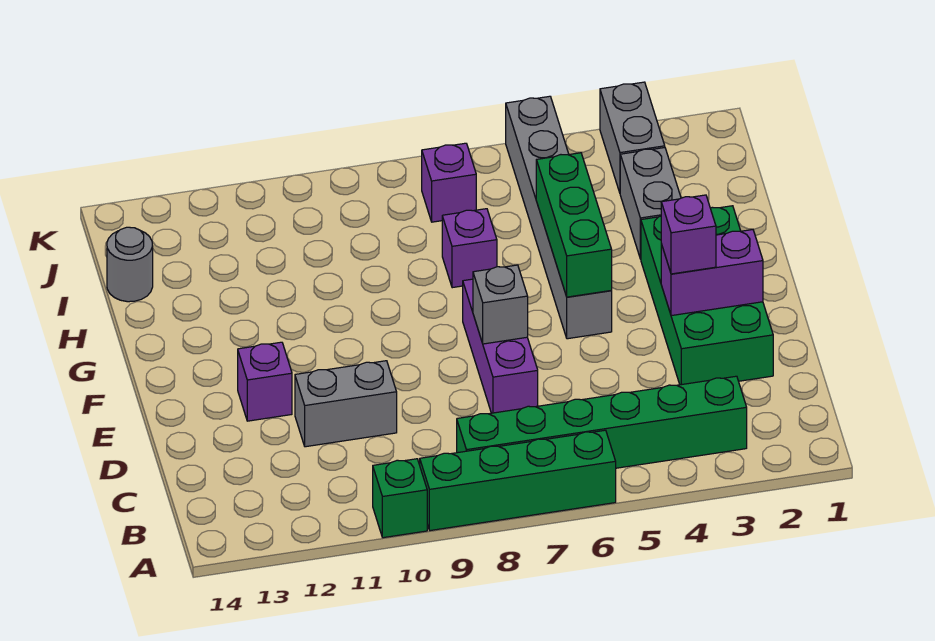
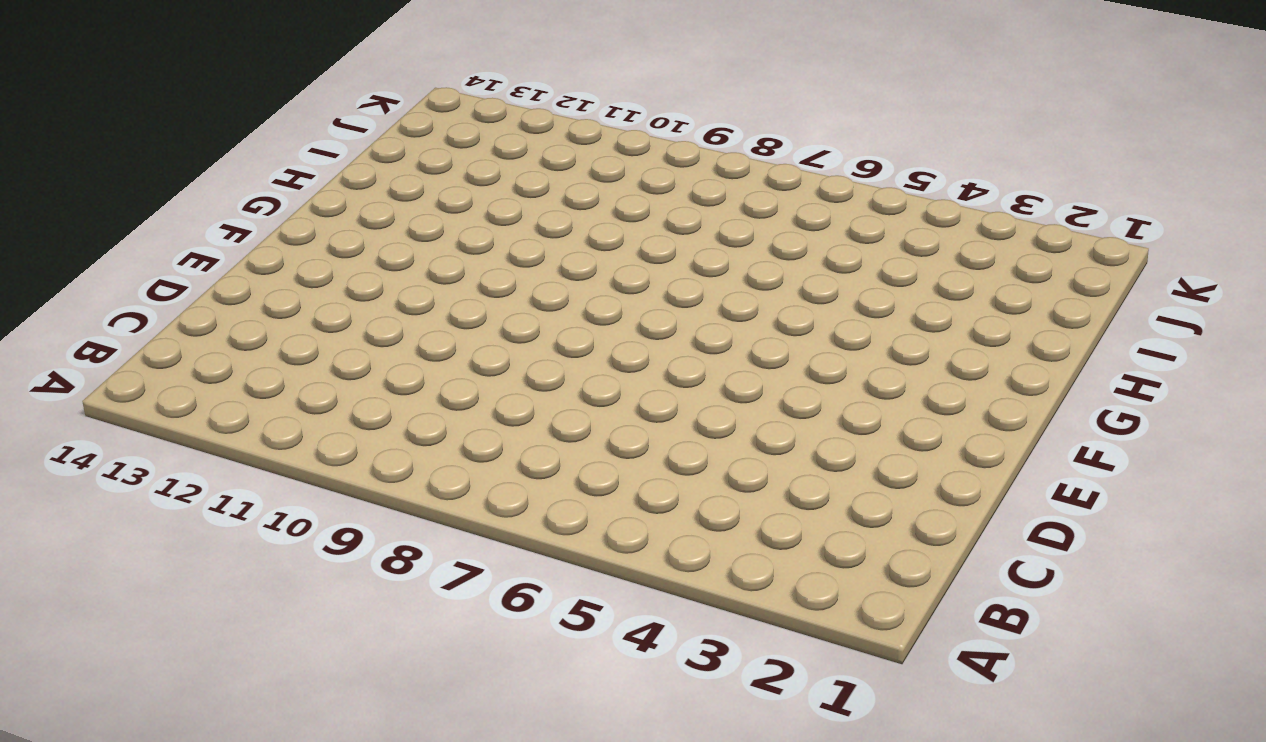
none -> green 1x4 brick [420,430,616,531]
none -> green 1x1 brick [373,459,427,538]
none -> green 1x6 brick [457,376,747,468]

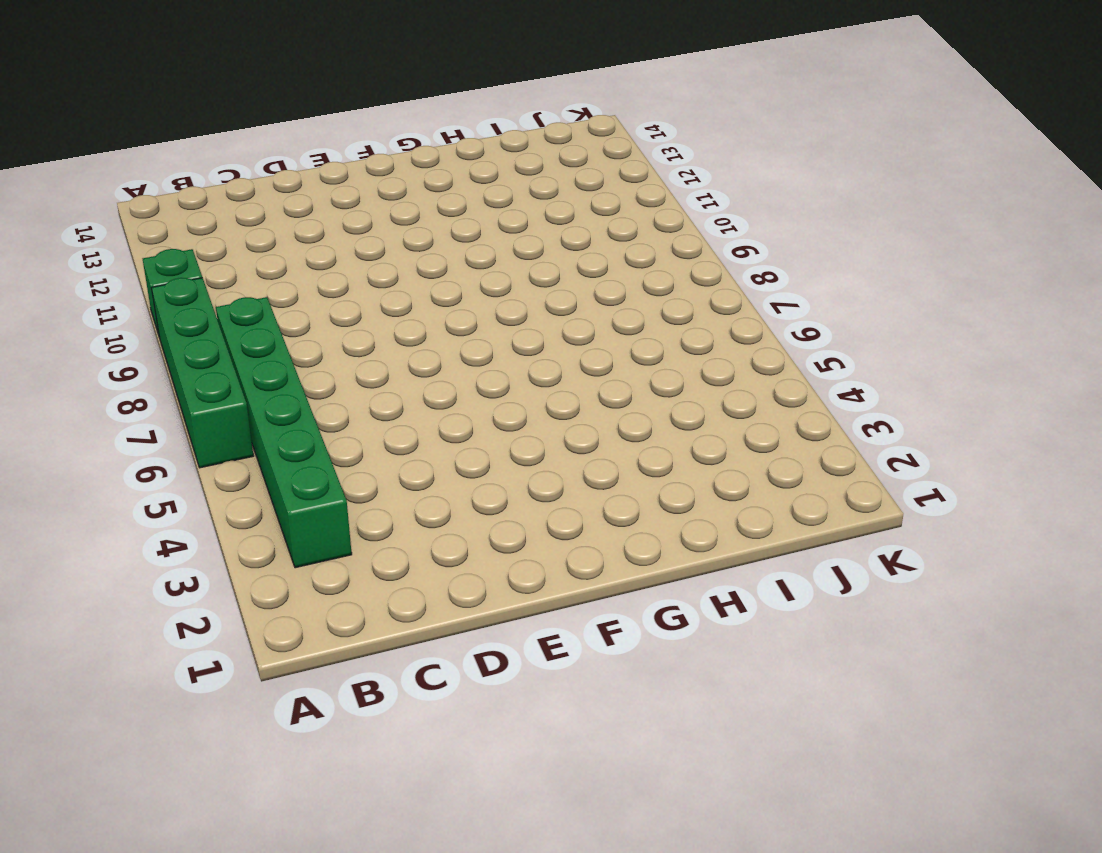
none -> green 2x4 brick [641,206,773,385]
none -> purple 1x3 brick [463,279,538,413]
none -> grey 1x2 brick [295,361,397,447]

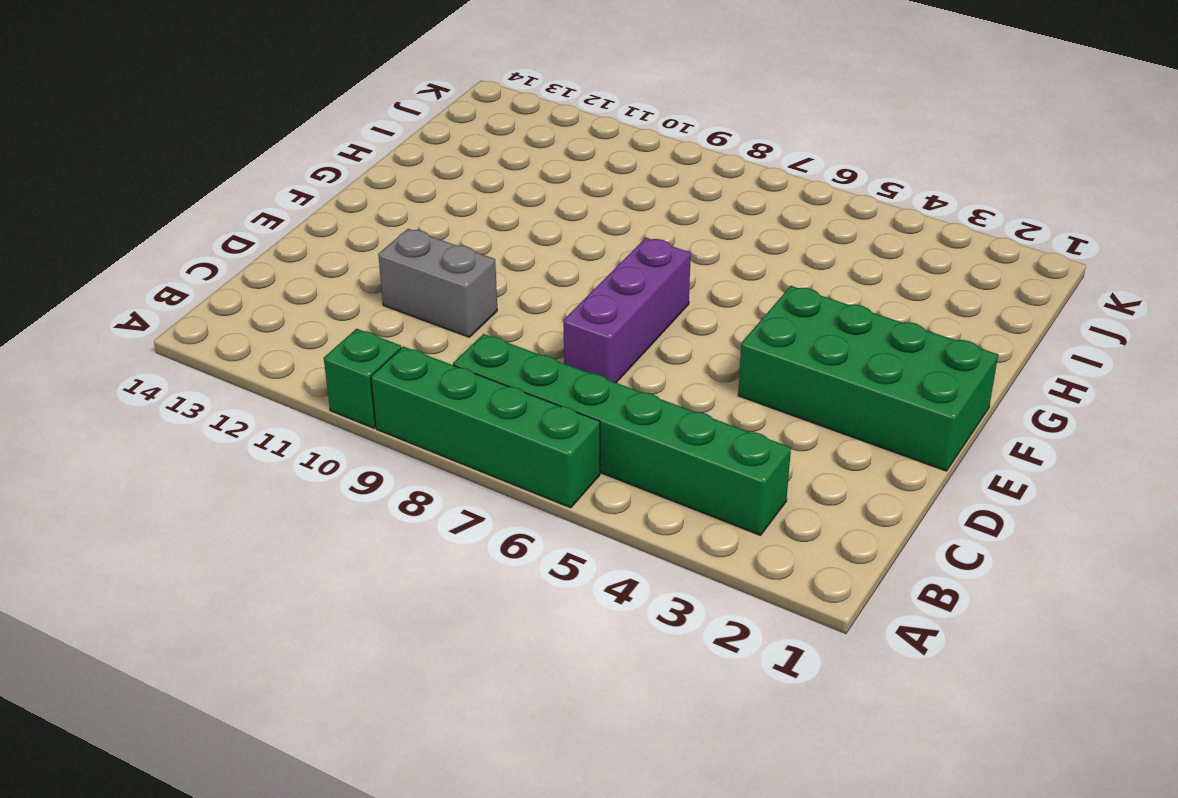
green 2x4 brick [738,286,998,471] -> green 2x4 brick turned to [641,206,773,385]
none -> purple 1x1 brick [238,342,292,421]
none -> grey 1x6 brick [506,96,612,339]
none -> grey 1x2 brick [620,148,681,259]

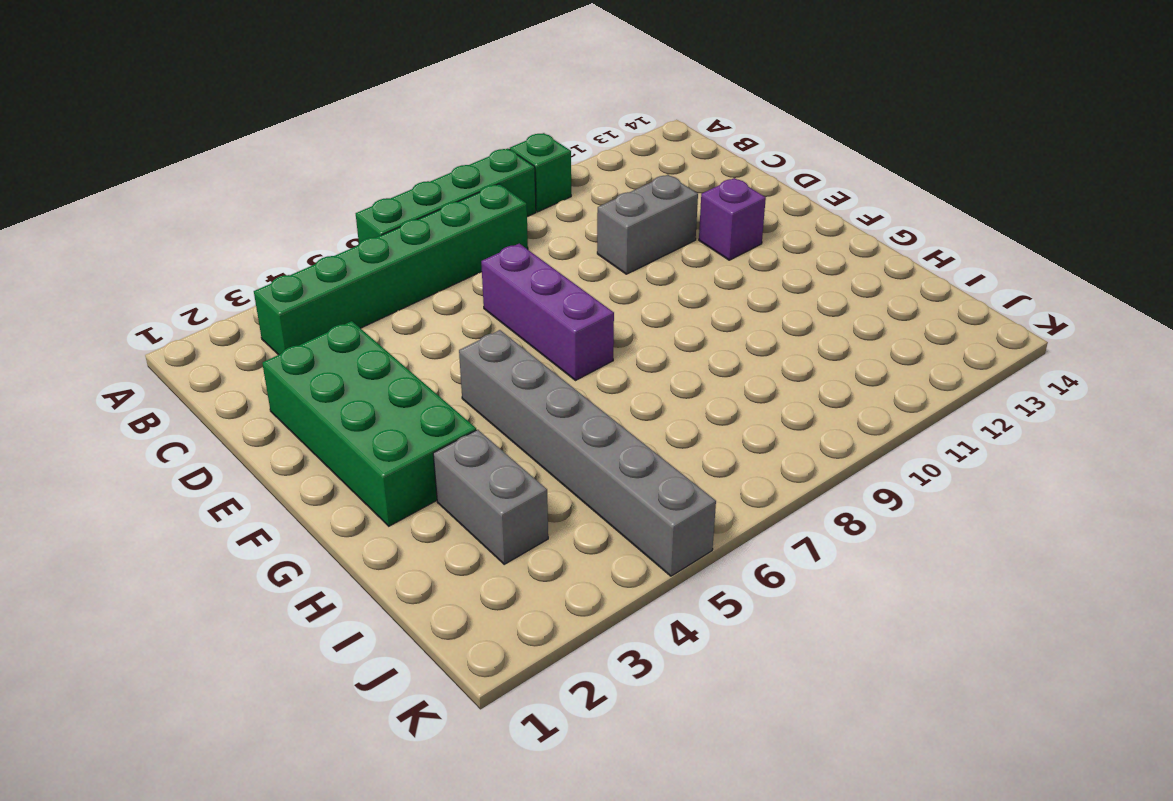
none -> purple 1x1 brick [442,209,497,288]
none -> grey 1x1 round brick [107,227,153,302]
none -> grey 1x2 brick [600,82,665,193]

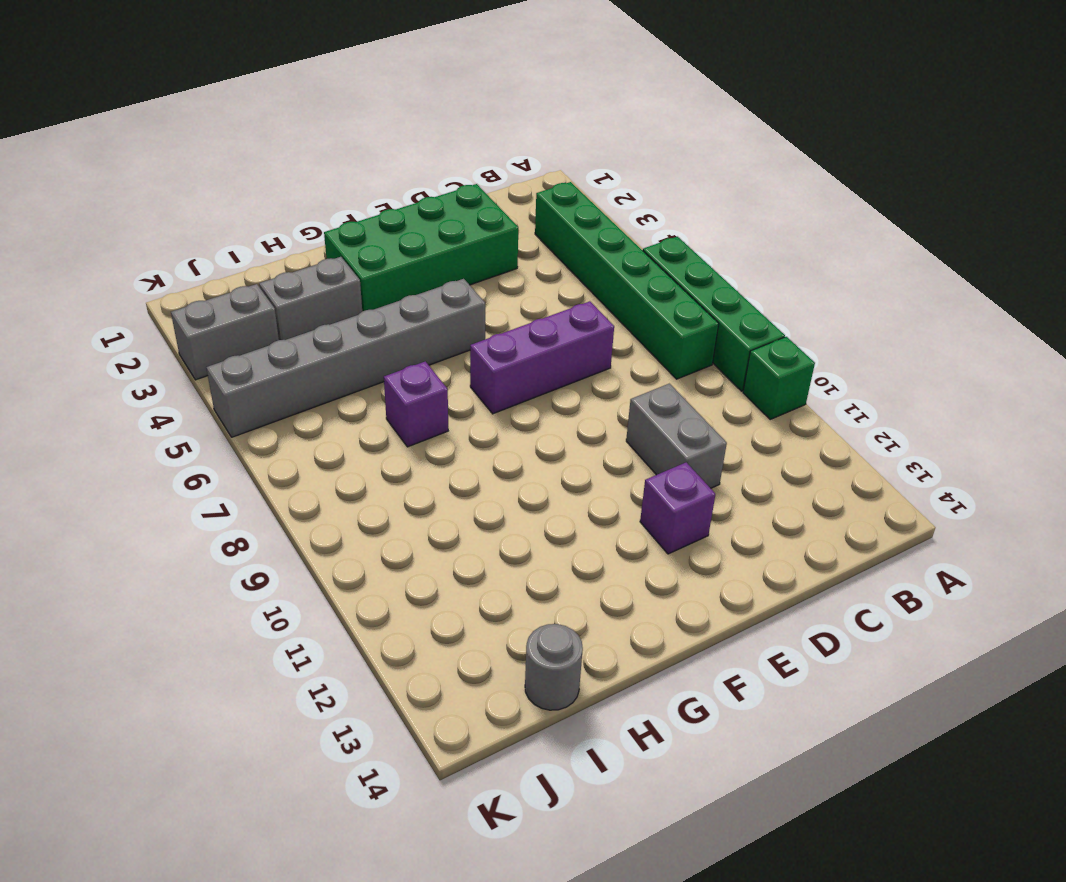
none -> purple 1x1 brick [422,143,476,222]
none -> purple 1x2 brick [661,230,763,316]
none -> grey 1x1 brick [473,265,528,344]

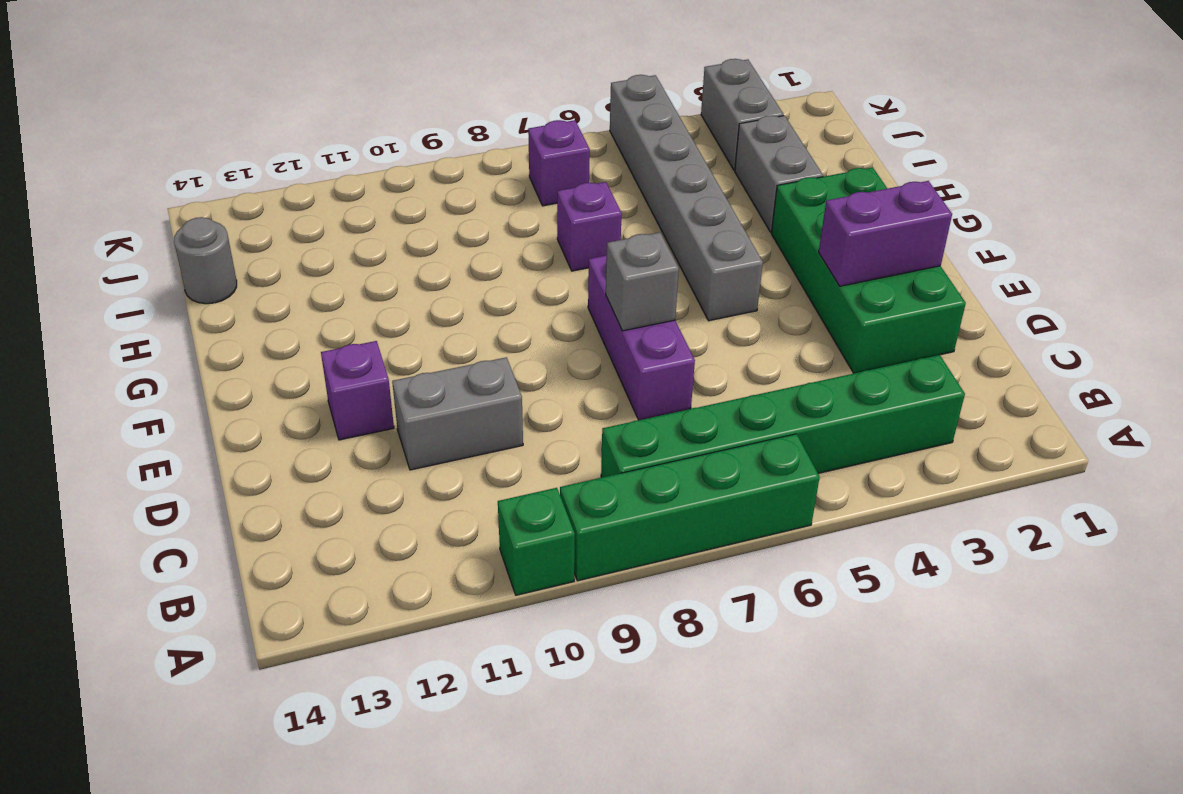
none -> green 1x3 brick [536,153,612,297]
none -> purple 1x1 brick [661,195,716,274]

